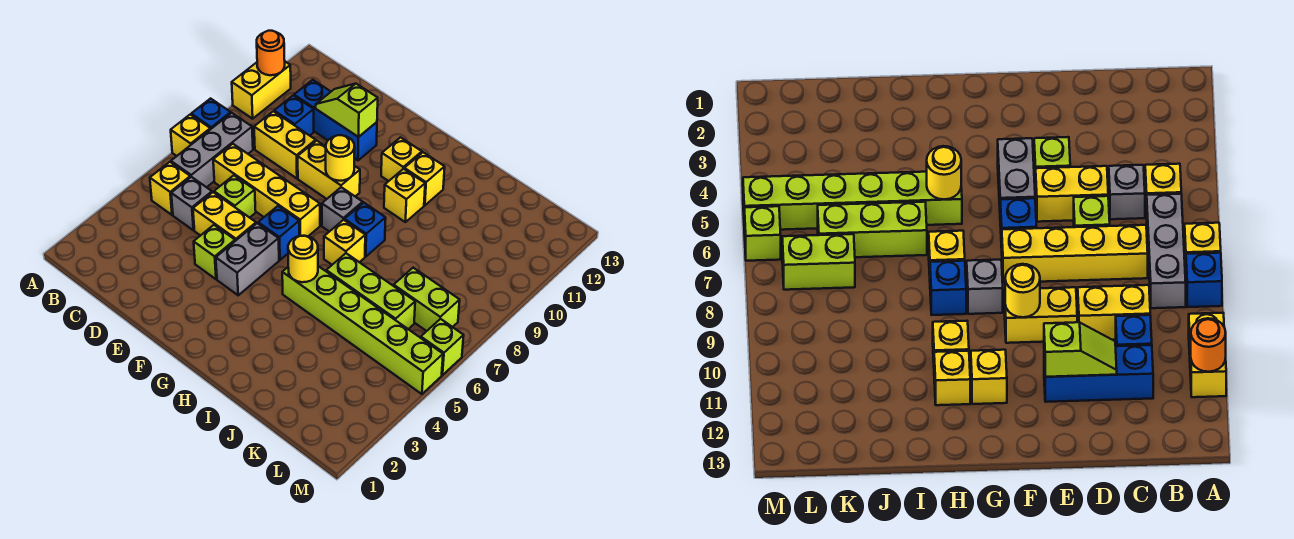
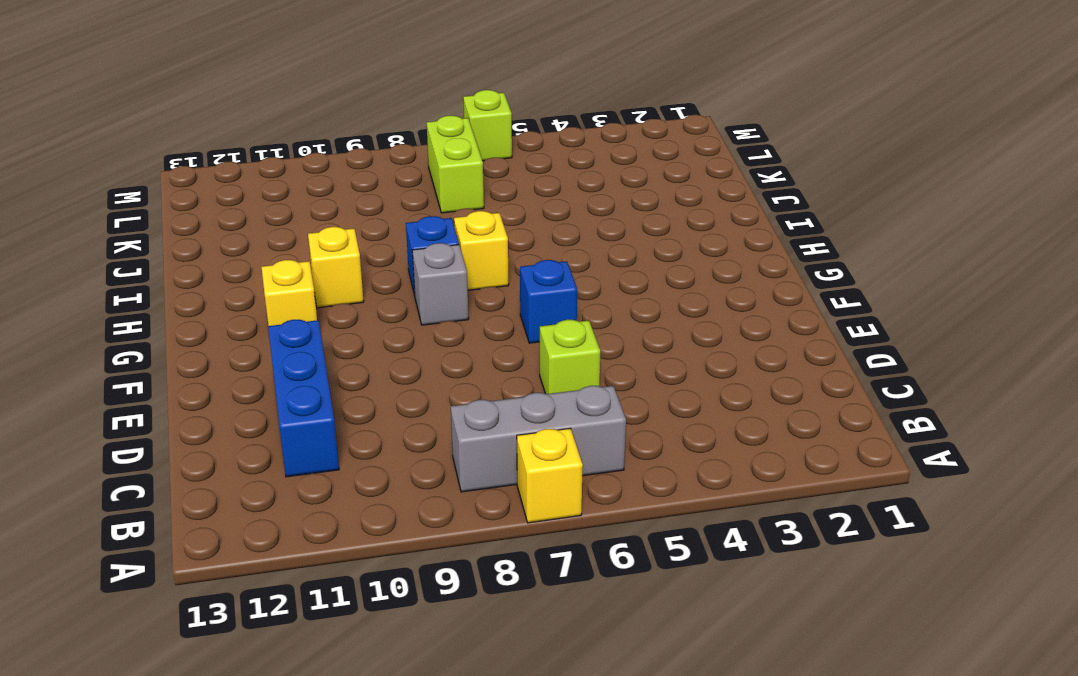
none -> blue 1x1 brick [191,99,231,129]
none -> yellow 1x2 brick [232,62,291,119]
none -> yellow 1x1 brick [150,162,190,215]
none -> grey 1x1 brick [171,177,212,230]

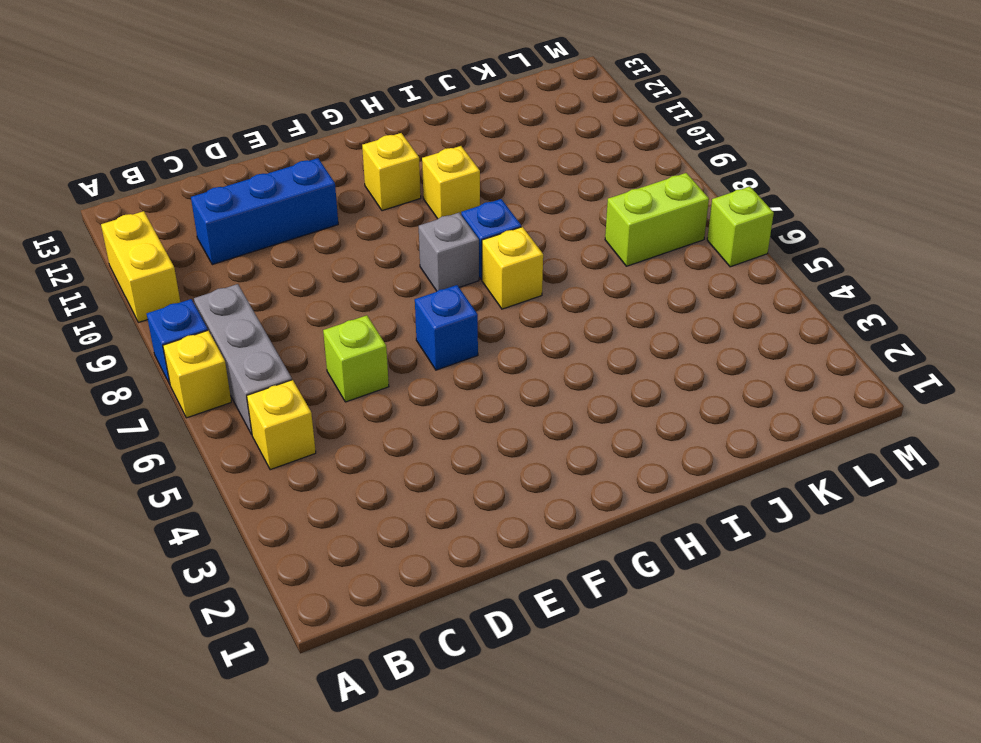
none -> grey 1x1 brick [171,177,212,230]
none -> yellow 1x4 brick [213,144,320,236]
none -> yellow 1x2 brick [254,111,316,178]
none -> blue 1x1 brick [274,96,314,136]

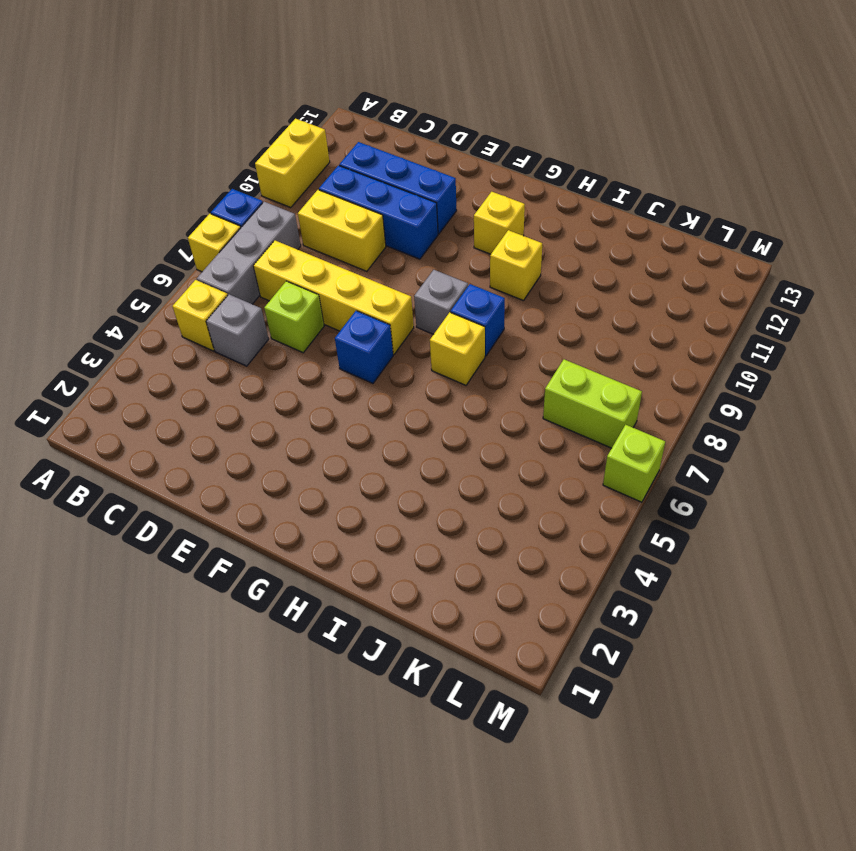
blue 1x3 brick [319,166,438,259] -> blue 1x1 brick [274,96,314,136]
none -> yellow 1x2 brick [193,192,256,241]
none -> lime 1x1 brick [194,225,235,279]
none -> yellow 1x2 brick [298,141,360,199]
none -> grey 1x2 brick [216,223,279,295]

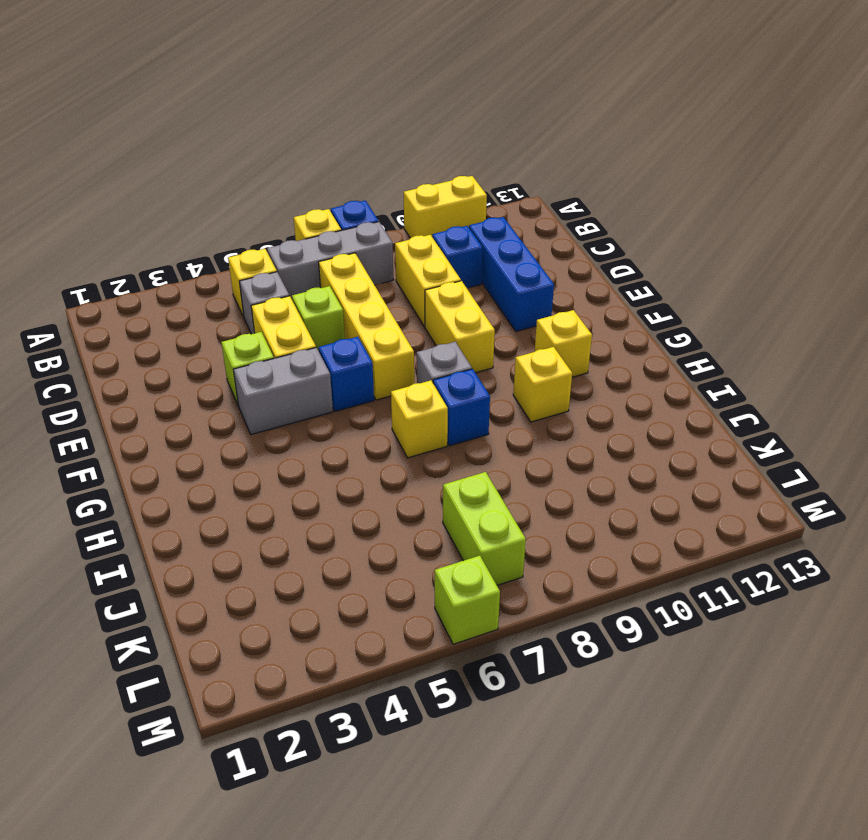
none -> lime 1x6 brick [282,266,443,394]
none -> yellow 1x1 brick [404,152,445,205]
none -> lime 1x3 brick [326,253,415,329]
none -> orange 1x1 round brick [257,31,285,75]

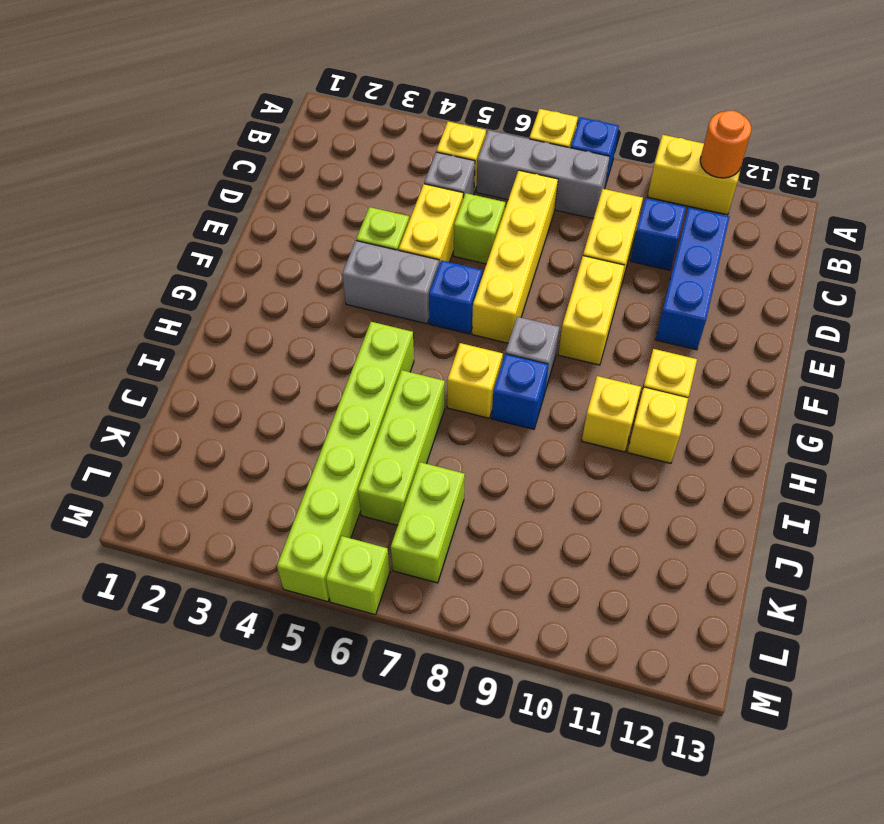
none -> lime 1x2 slope [316,84,378,137]
none -> yellow 1x1 round brick [326,135,355,181]
none -> yellow 1x1 round brick [288,236,318,282]

